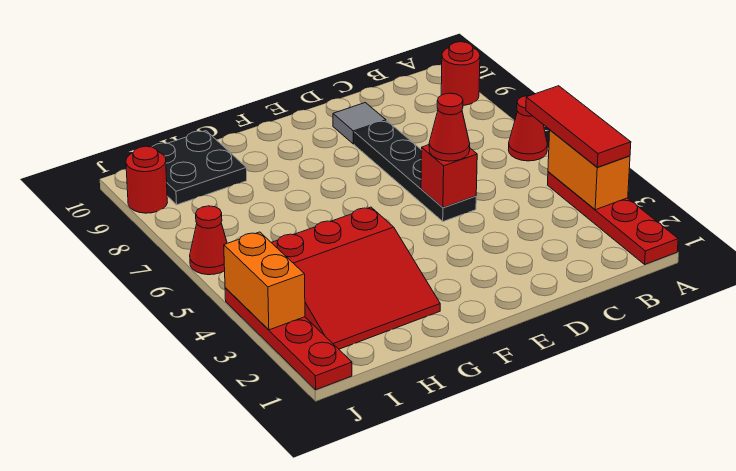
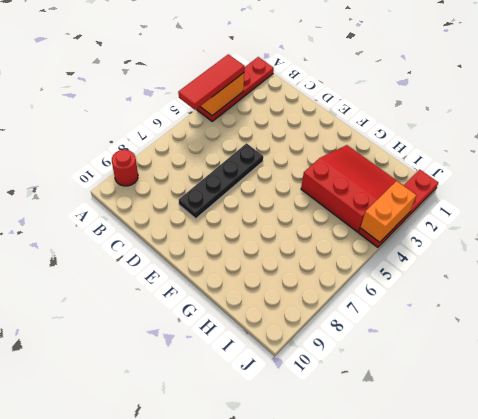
none -> red 1x1 cone [508,96,547,161]
none -> grey 1x1 tile [333,103,386,144]
none -> black 2x2 plate [152,131,247,205]

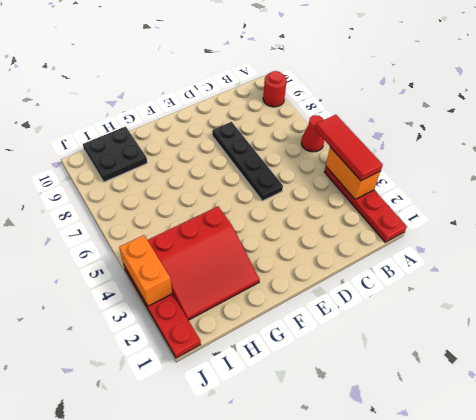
none -> grey 1x1 tile [333,103,386,144]
none -> red 1x1 cone [190,206,227,275]
none -> red 1x1 round brick [126,146,167,213]

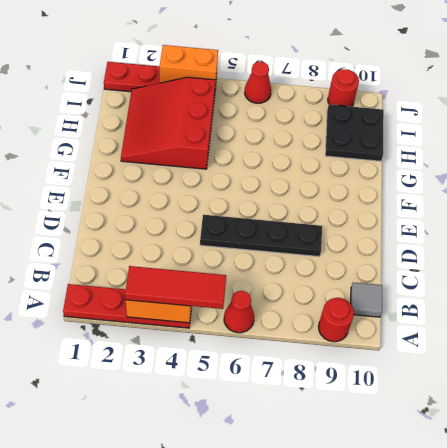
grey 1x1 tile [351,283,382,317] -> grey 1x1 tile moved to [333,103,386,144]
none -> red 1x1 brick [421,145,477,208]
none -> red 1x1 cone [429,93,470,161]

